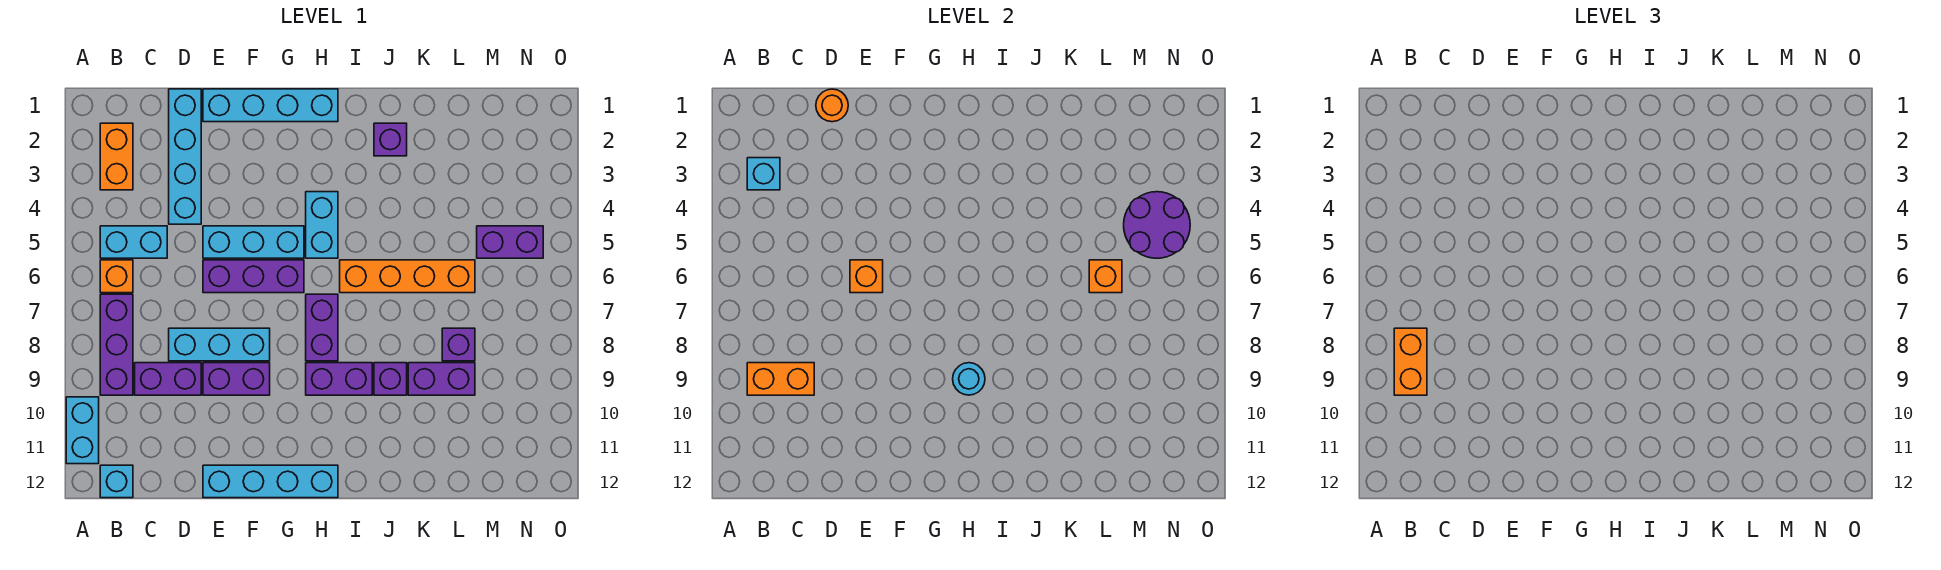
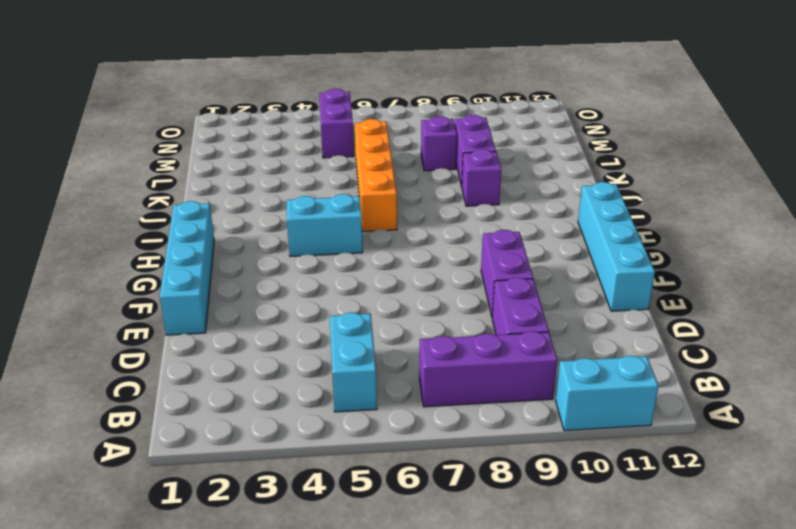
none -> orange 1x2 brick [100,123,133,190]
none -> orange 1x1 brick [100,260,133,293]
none -> cyan 1x1 brick [100,465,133,498]
none -> cyan 1x4 brick [169,89,201,224]

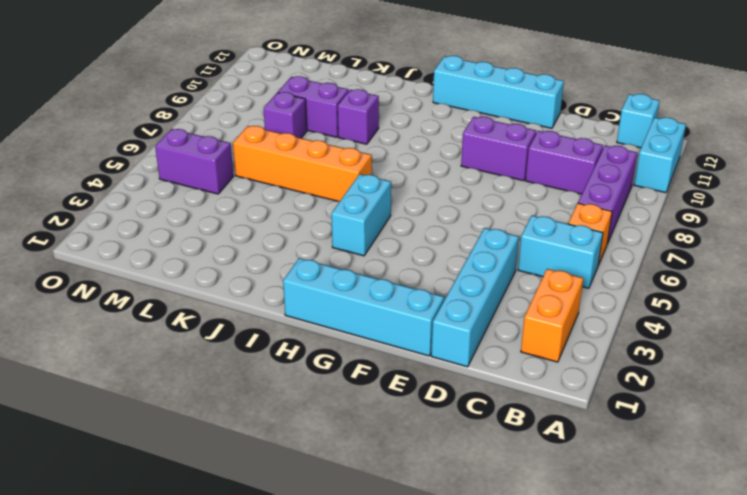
none -> cyan 1x3 brick [169,328,270,361]
none -> cyan 1x3 brick [203,226,304,258]
none -> purple 1x3 brick [203,260,304,293]
none -> purple 1x2 brick [306,294,338,361]

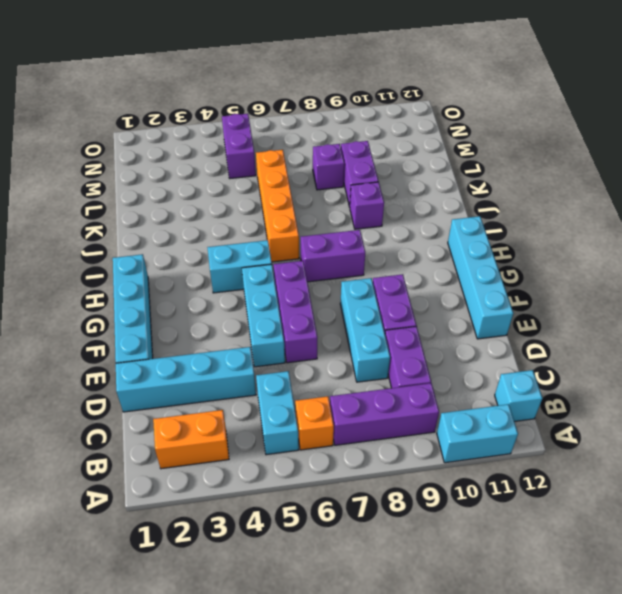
none -> purple 1x2 brick [306,363,372,395]
none -> purple 1x1 brick [374,123,407,156]
none -> cyan 1x1 brick [747,158,780,190]
none -> orange 1x2 brick [747,363,814,395]

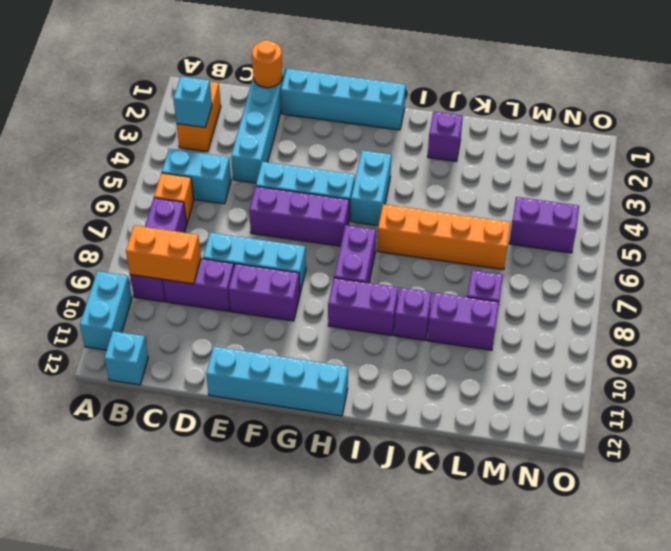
none -> orange 1x1 brick [850,260,883,293]
none -> cyan 1x1 round brick [953,363,985,395]
none -> orange 1x1 brick [1089,260,1122,293]
none -> purple 2x2 round brick [1124,192,1190,258]

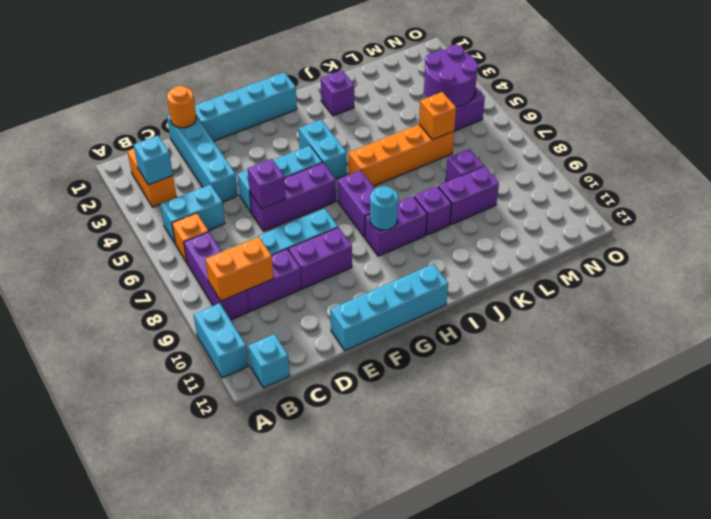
purple 1x1 brick [248,159,286,209] -> orange 1x1 brick [850,260,883,293]
none -> orange 1x2 brick [1394,328,1427,395]

